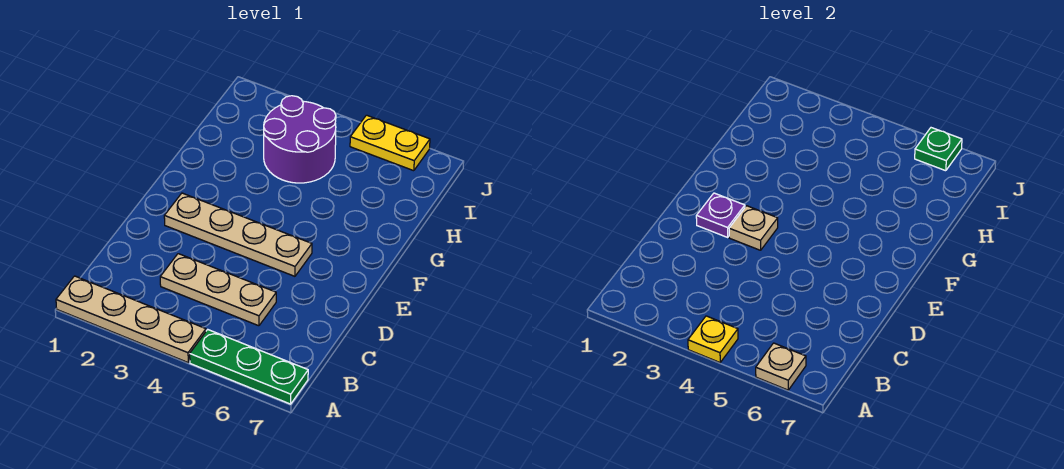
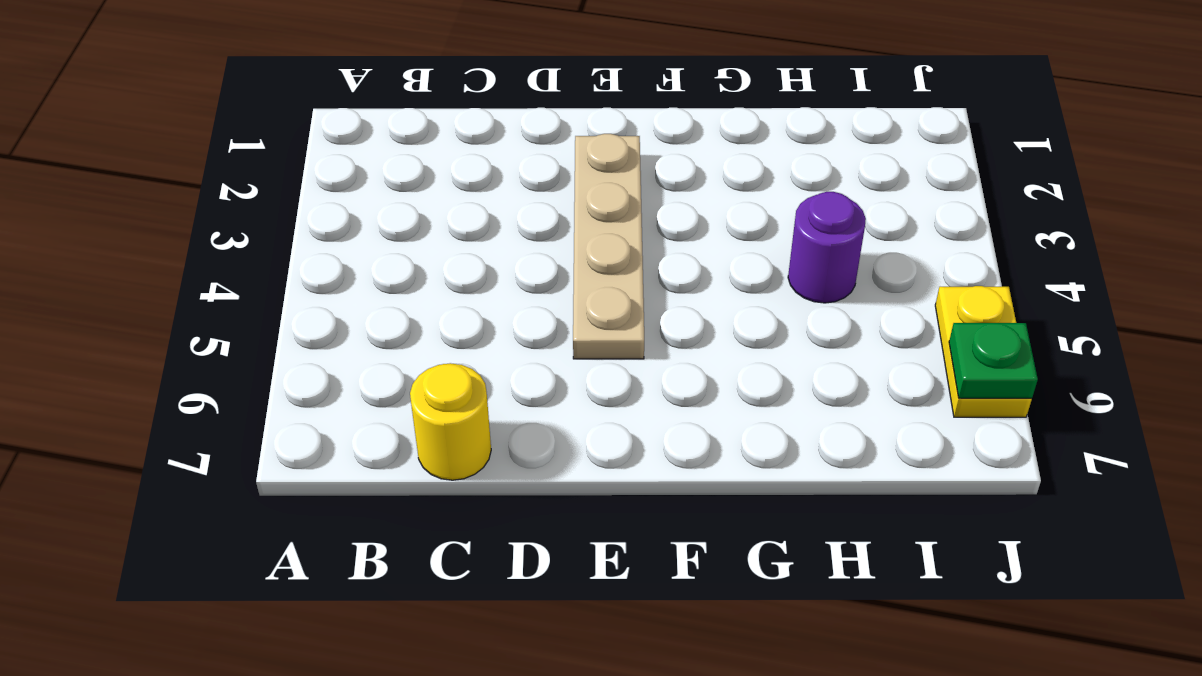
yellow 1x1 round brick [410,363,491,480] -> none
purple 1x1 round brick [788,192,866,303] -> purple 2x2 round brick [264,96,336,183]
none -> tan 1x4 plate [56,276,206,362]
none -> green 1x3 plate [190,330,308,404]

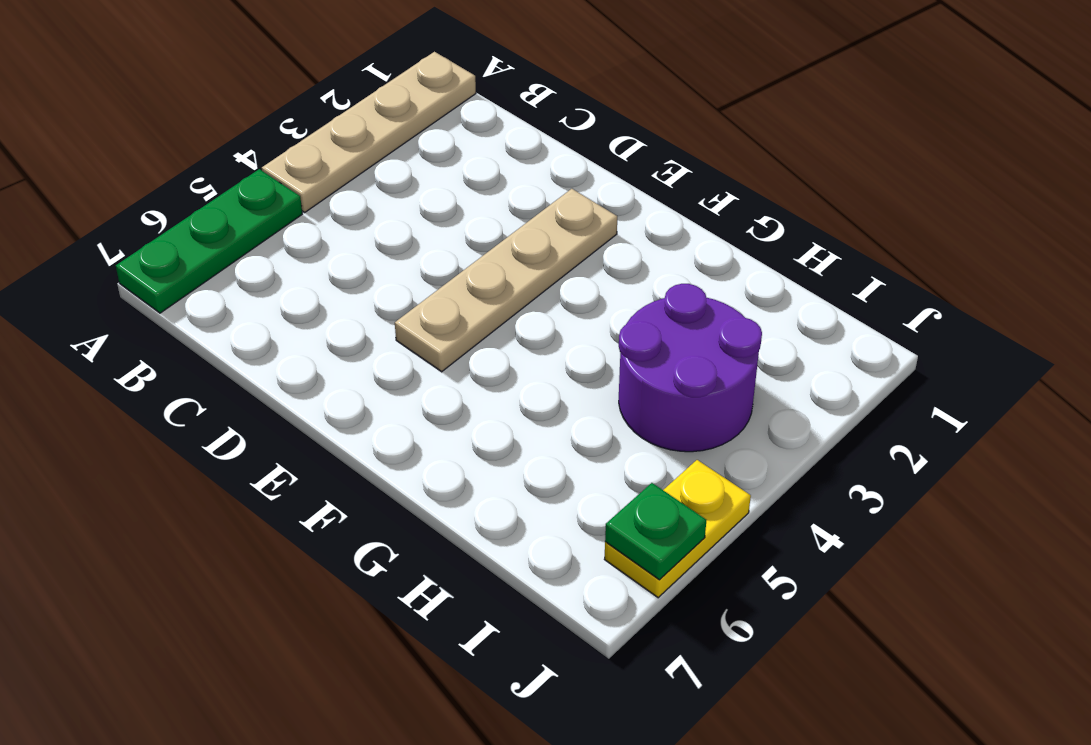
none -> tan 1x3 plate [160,254,276,326]
none -> yellow 1x1 plate [688,316,738,362]

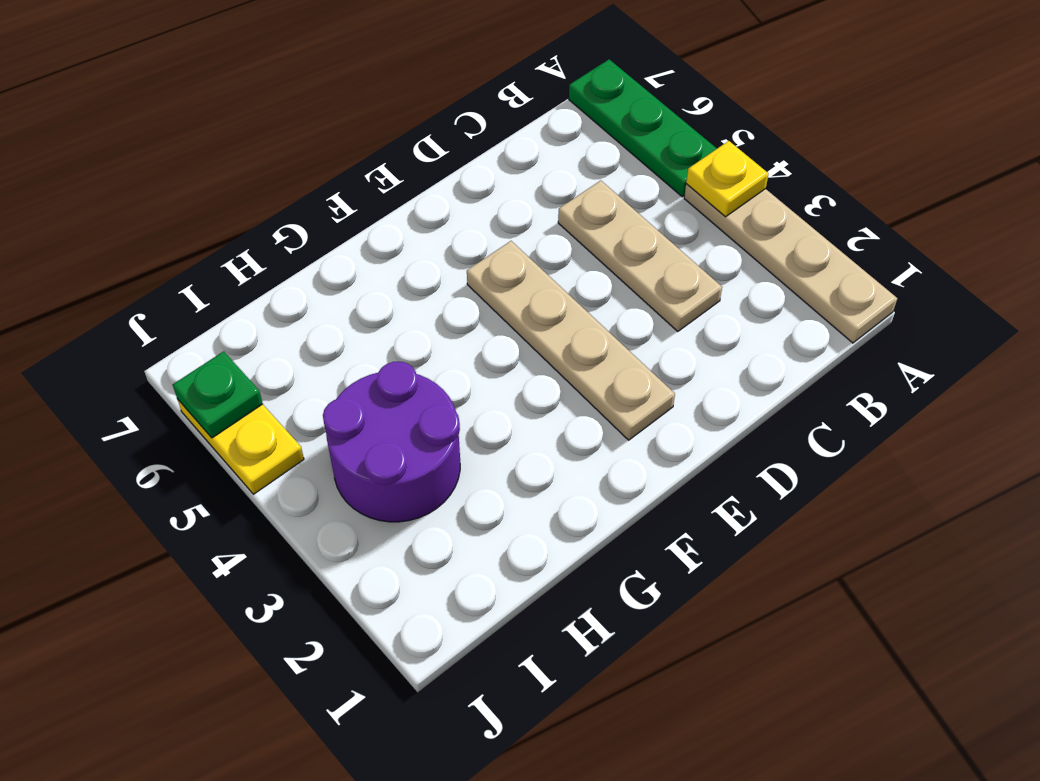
none -> tan 1x1 plate [756,343,806,390]
none -> purple 1x1 plate [696,193,745,237]

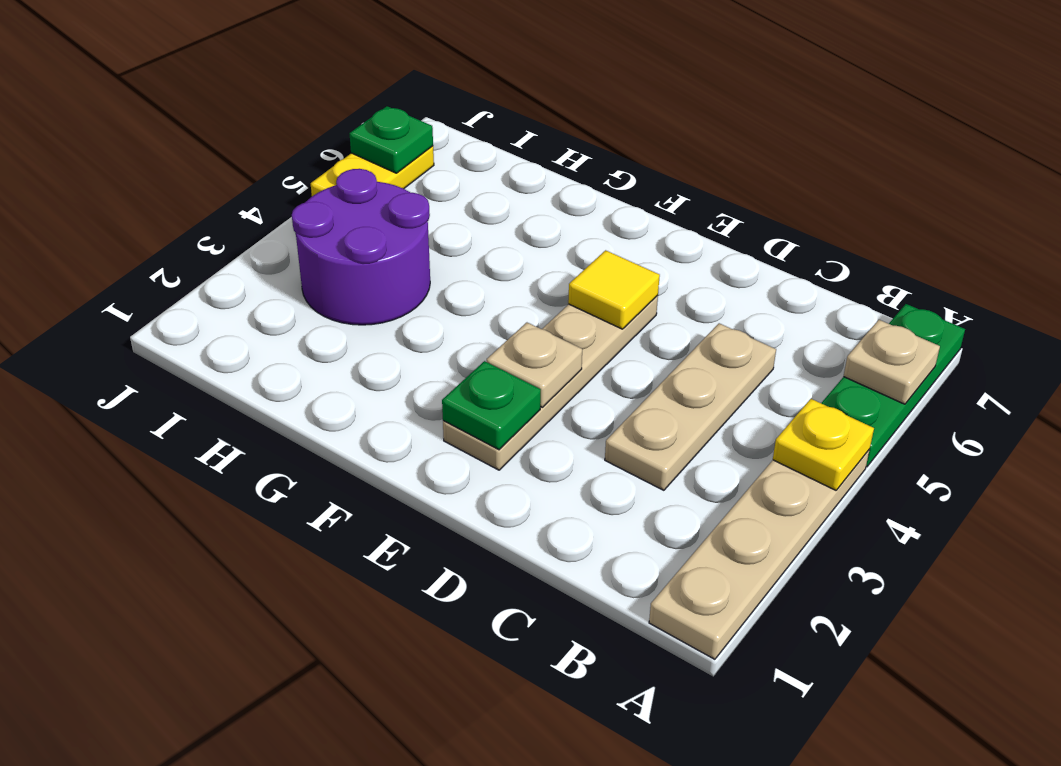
green 1x1 plate [442,361,541,450] -> purple 1x1 plate [696,193,745,237]
yellow 1x1 tile [568,250,660,329] -> none

